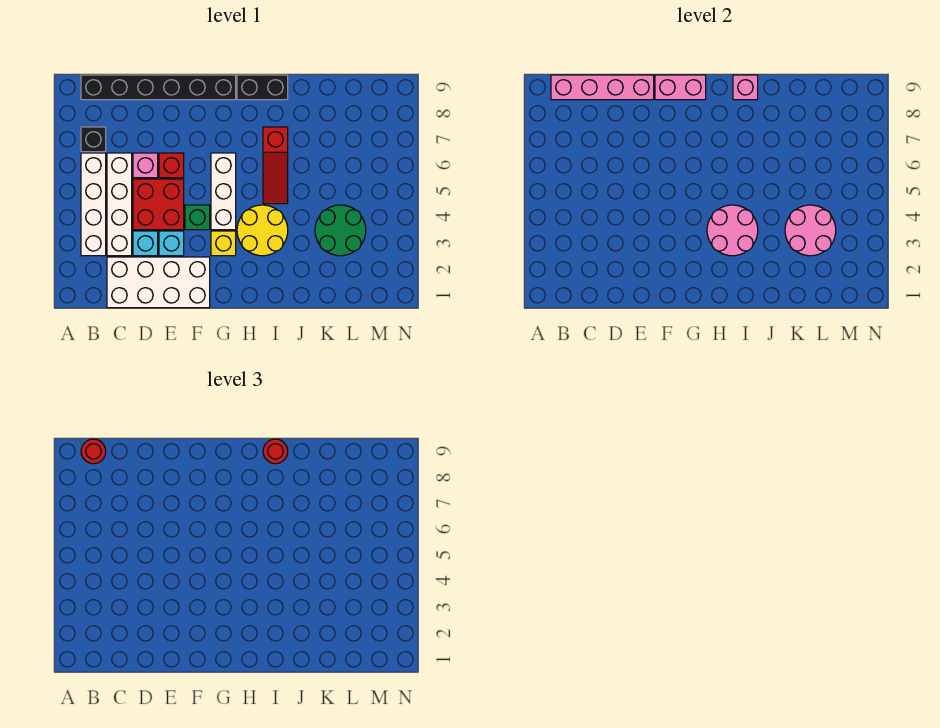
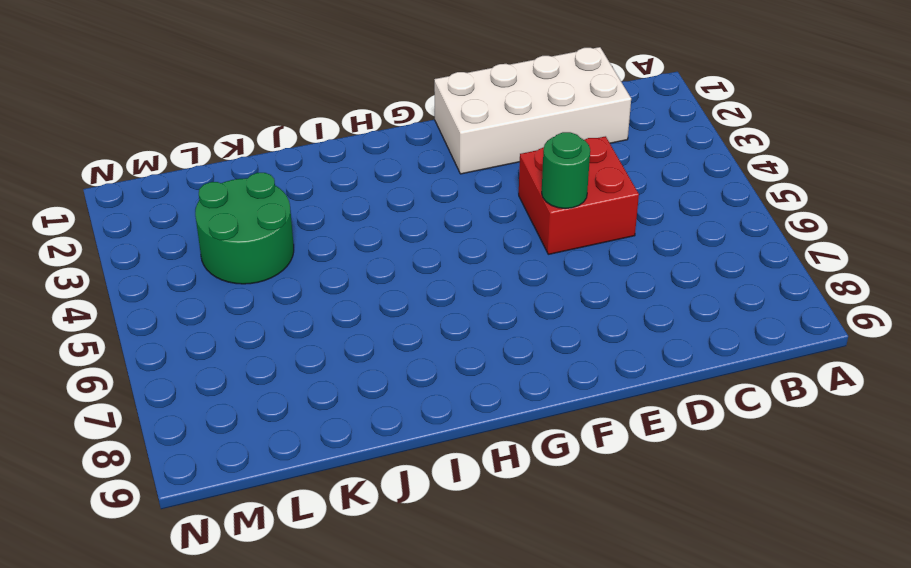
green 1x1 round brick [542,132,590,209] -> none
none -> white 1x4 brick [81,153,106,256]
none -> black 1x1 brick [81,127,106,152]
none -> black 1x6 brick [81,75,236,100]

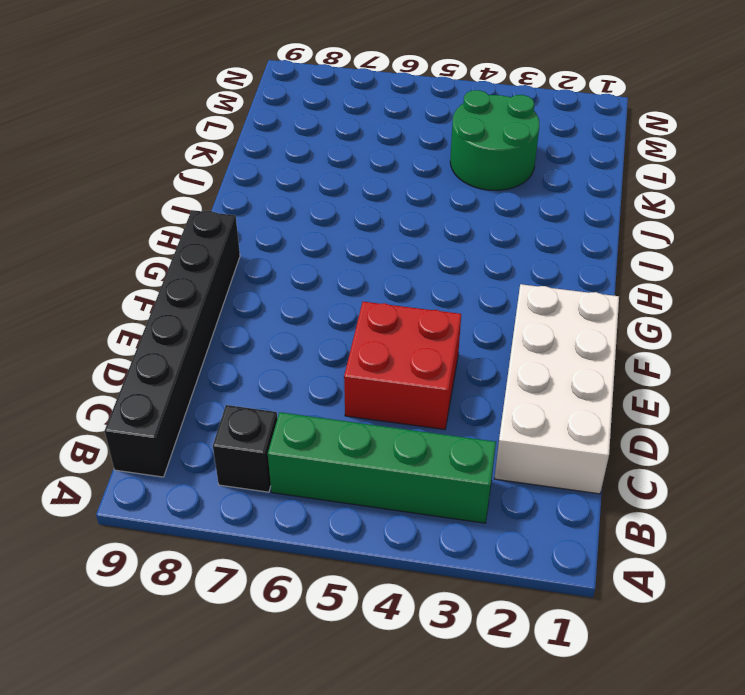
green 1x4 brick [268,412,496,523] -> white 1x4 brick [81,153,106,256]
none -> white 1x4 brick [107,153,132,256]
none -> cyan 1x1 brick [133,231,158,256]
none -> pink 1x1 brick [133,153,158,178]

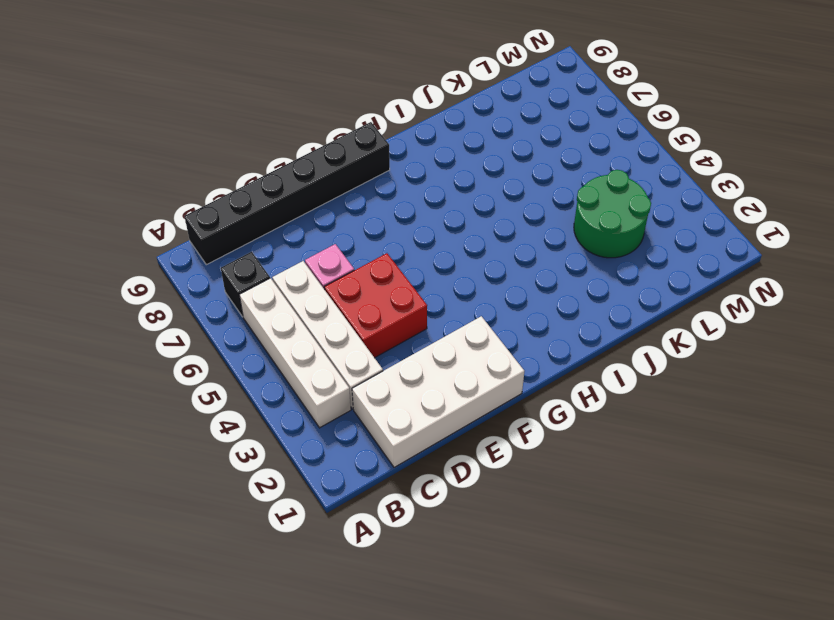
none -> cyan 1x1 brick [133,231,158,256]
none -> cyan 1x1 brick [159,231,184,256]
none -> red 1x1 brick [159,153,184,178]

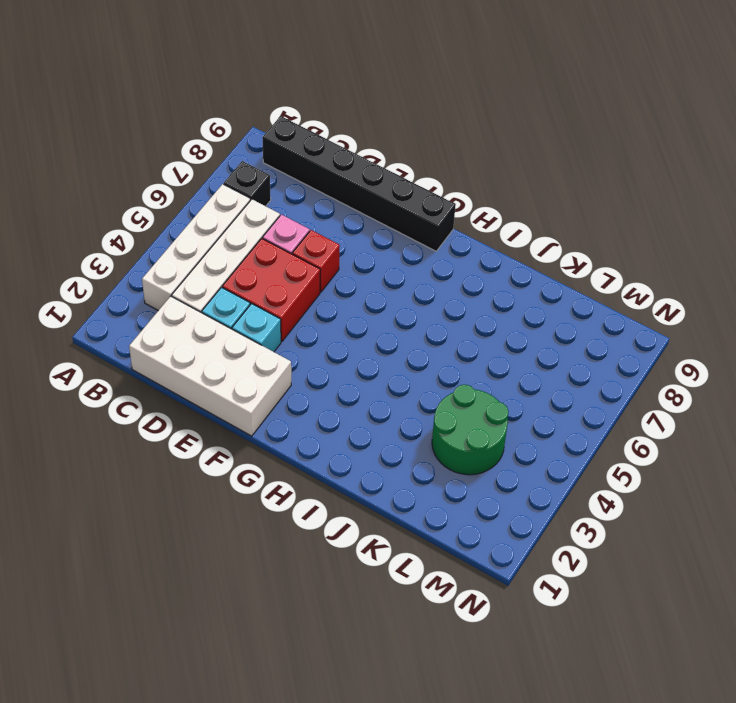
none -> green 1x1 brick [185,205,210,230]
none -> yellow 1x1 brick [211,231,236,256]
none -> white 1x3 brick [211,153,236,230]

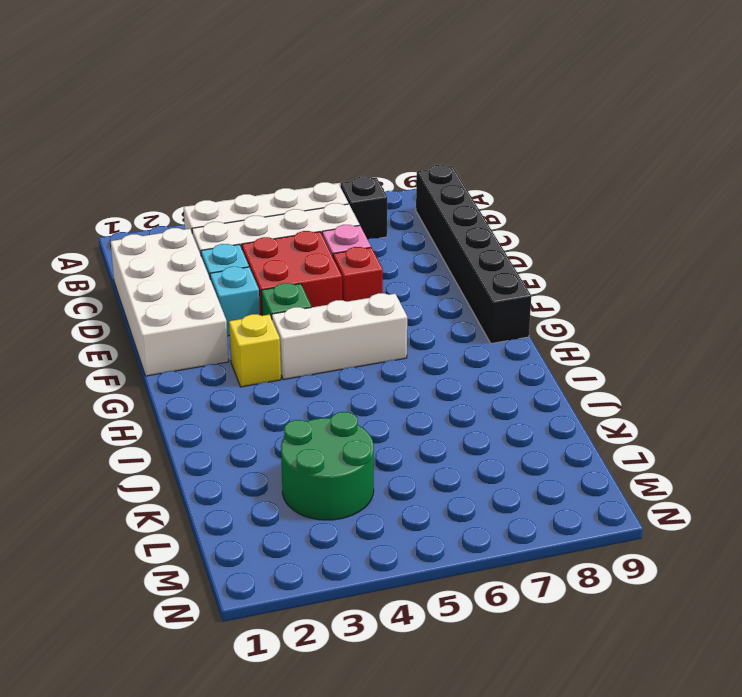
none -> yellow 2x2 round brick [237,205,288,256]
none -> black 1x2 brick [237,75,288,100]
none -> red 1x3 slope [263,127,288,204]

